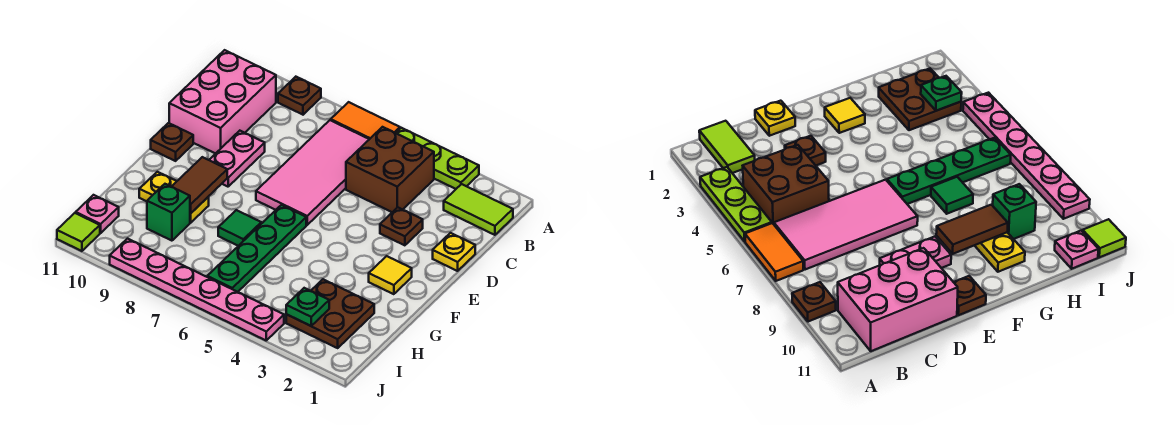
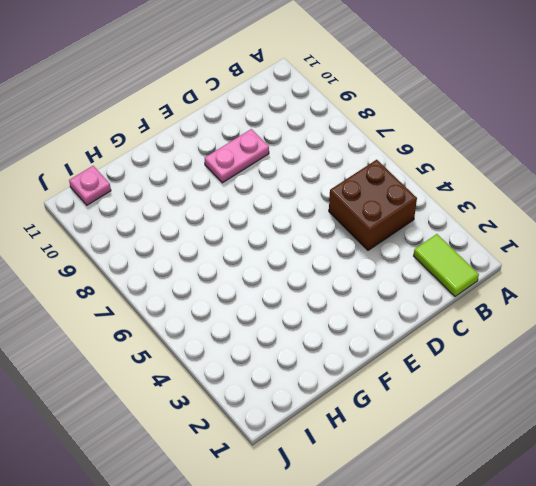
none -> lime 1x3 plate [396,128,479,189]
none -> orange 1x2 tile [331,102,400,139]
none -> brown 1x1 plate [278,77,321,115]

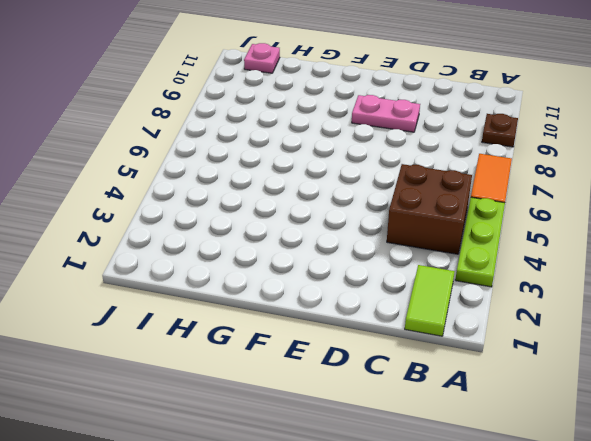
none -> pink 2x4 tile [256,120,369,225]
none -> pink 2x3 brick [169,50,276,154]
none -> yellow 1x1 plate [433,233,475,271]

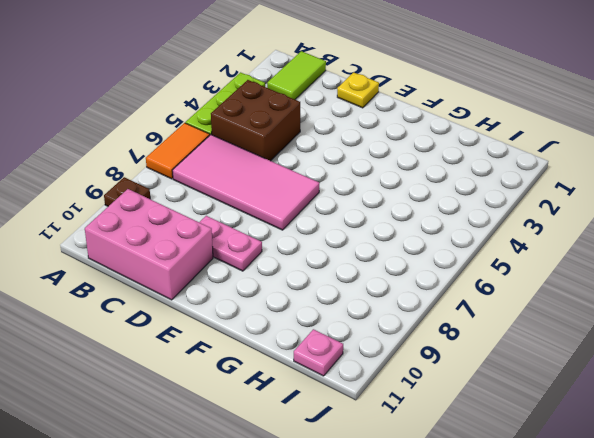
none -> brown 1x1 plate [380,207,423,245]
none -> brown 1x1 plate [151,123,193,161]
none -> yellow 1x1 tile [369,256,412,294]

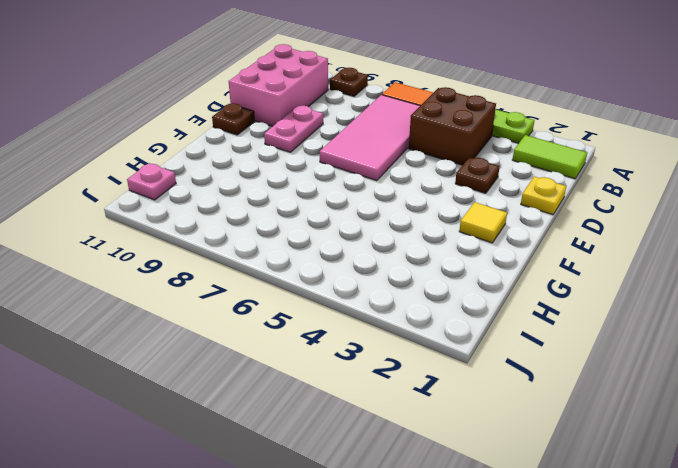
none -> green 1x4 plate [207,205,306,292]
none -> green 1x1 tile [218,210,261,246]
none -> yellow 1x2 plate [139,172,209,223]

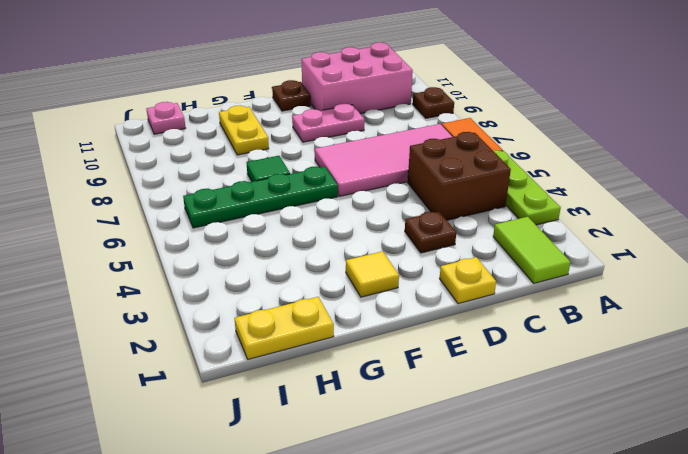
yellow 1x2 plate [234,297,334,359] -> none
none -> brown 2x2 plate [286,279,374,348]
none -> green 1x1 brick [147,184,190,241]
none -> pink 1x6 plate [110,239,284,340]

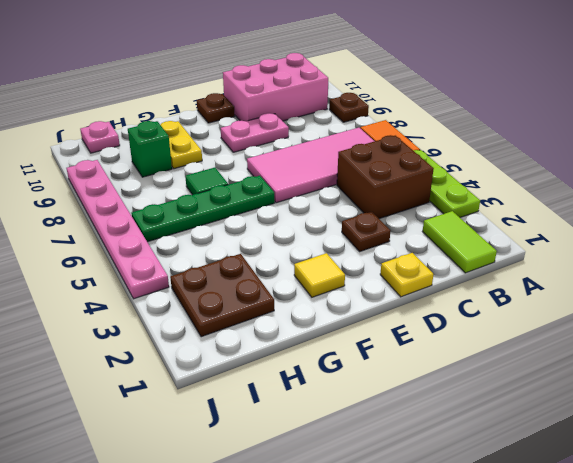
none -> lime 1x1 tile [57,213,100,251]
none -> brown 1x2 tile [172,157,227,213]
none -> green 1x1 plate [286,288,329,326]

